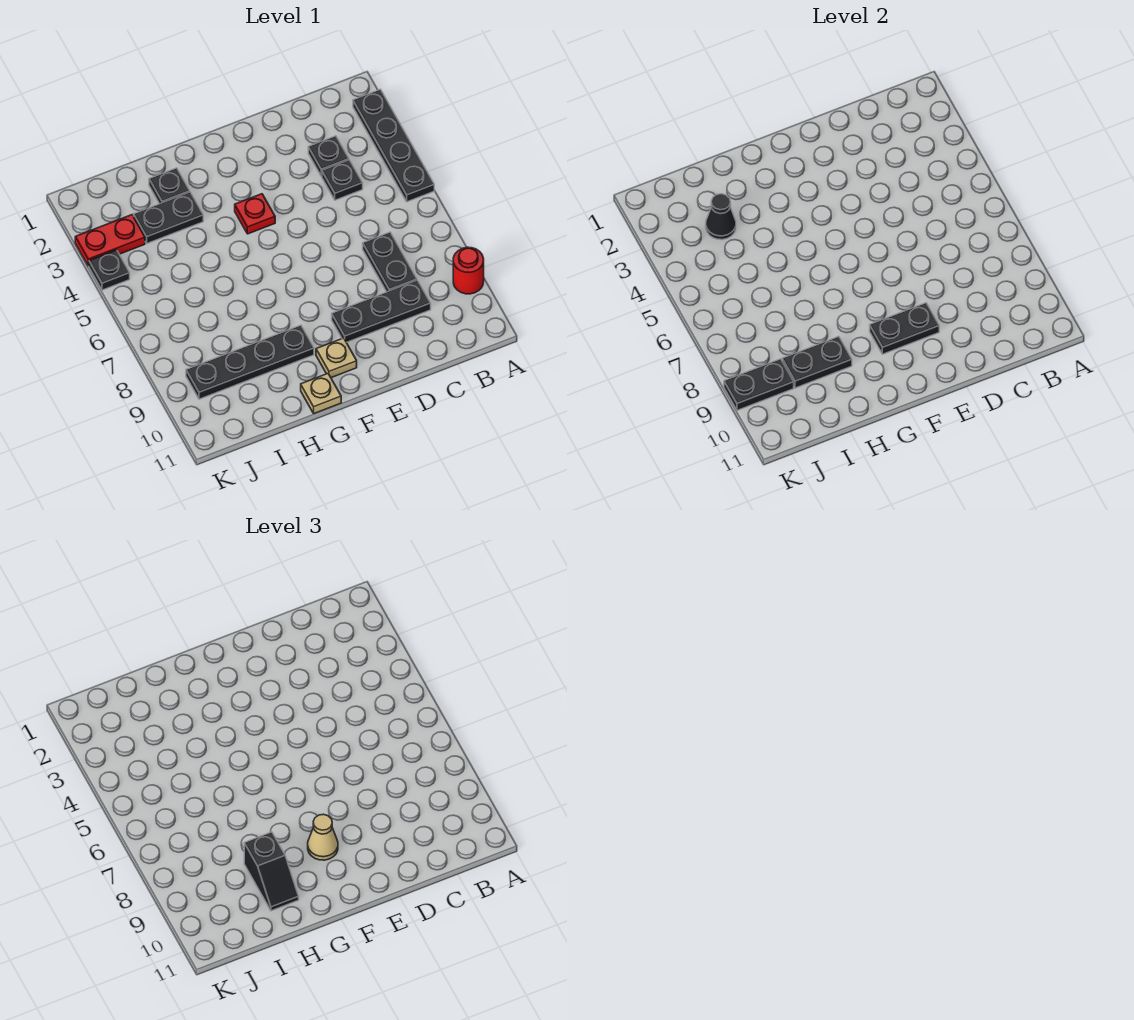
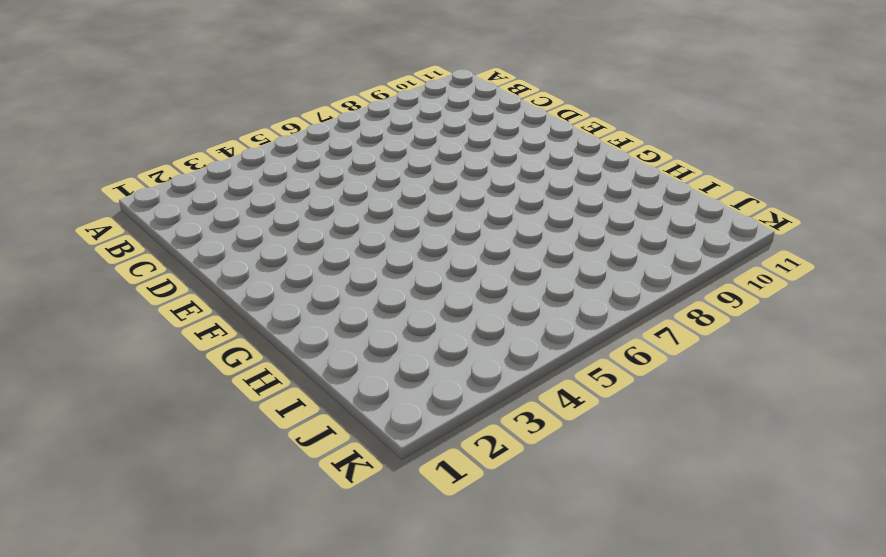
none -> black 1x4 plate [353,89,434,202]
none -> red 1x1 round brick [453,247,484,294]
none -> black 1x1 plate [308,136,349,176]

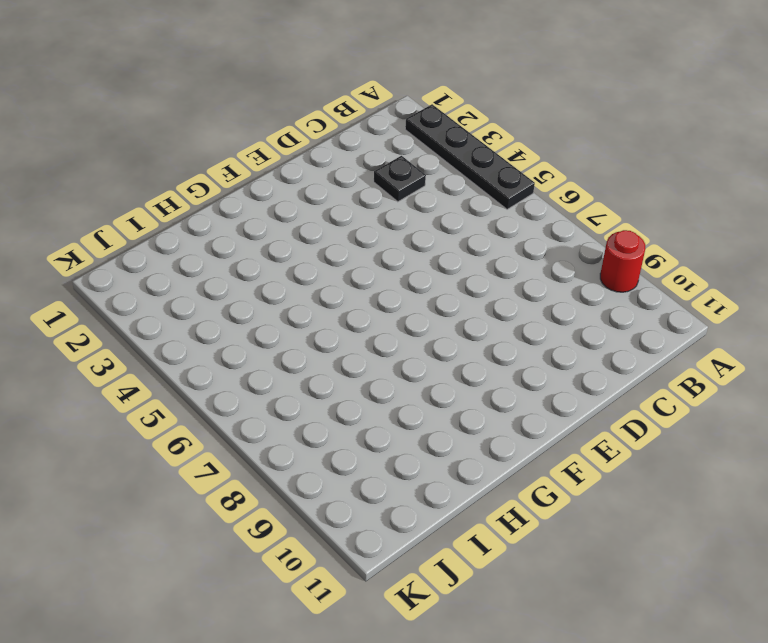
none -> black 1x1 plate [322,160,363,200]
none -> black 1x2 plate [363,232,417,292]
none -> black 1x3 plate [332,280,431,342]

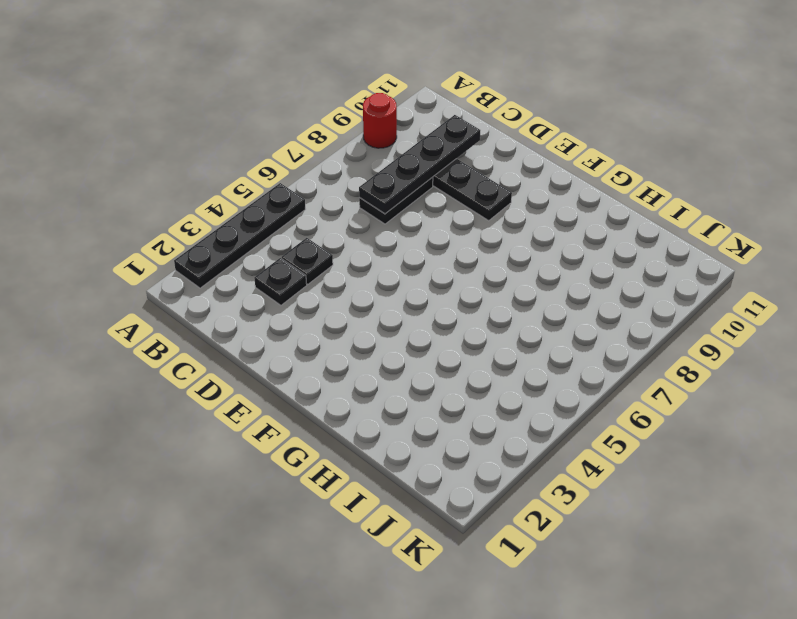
black 1x4 plate [359,115,480,214] -> black 1x4 plate turned to [186,325,314,399]
none -> red 1x1 plate [235,194,275,234]
none -> tan 1x1 plate [316,338,357,378]
none -> tan 1x1 plate [301,374,341,413]

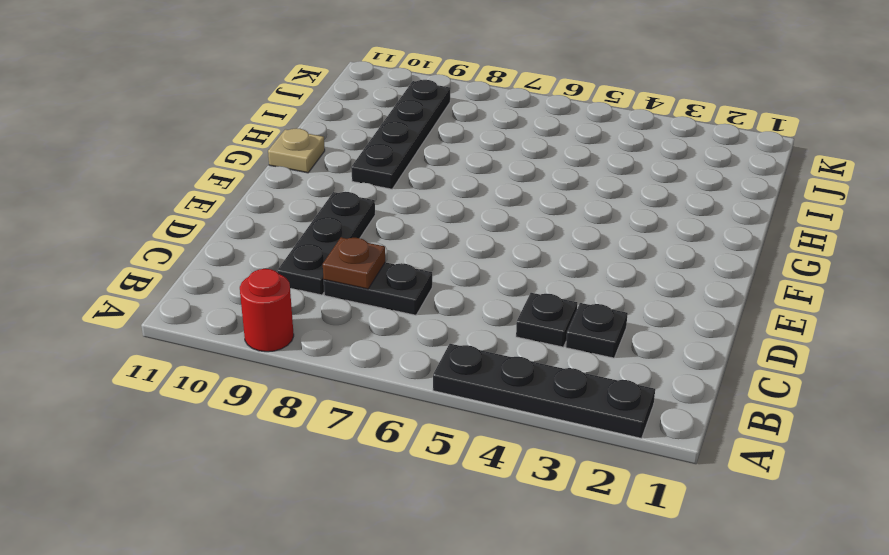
brown 1x1 plate [323,237,385,289] -> none
none -> red 1x1 plate [235,194,275,234]
none -> tan 1x1 plate [316,338,357,378]
none -> black 1x1 plate [149,168,190,204]

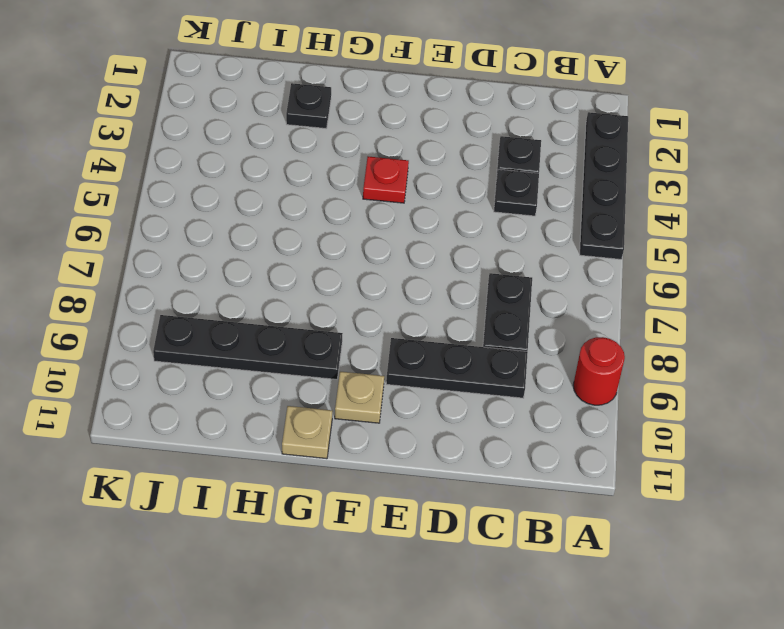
none -> black 1x2 plate [134,192,203,243]
none -> red 1x2 plate [75,215,145,266]
none -> black 1x1 plate [89,250,130,290]

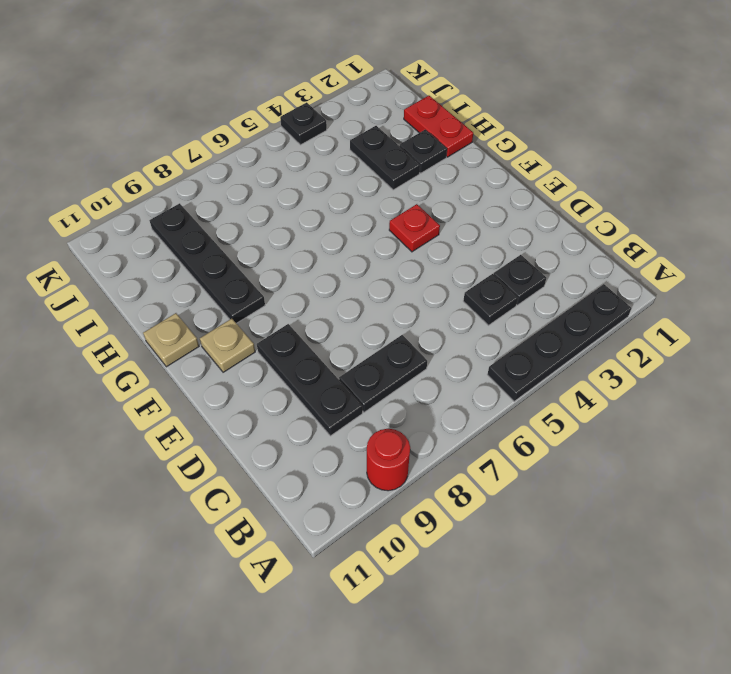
red 1x2 plate [404,96,473,157] -> red 1x2 plate moved to [75,215,145,266]
none -> black 1x2 plate [870,303,939,354]
none -> black 1x2 plate [782,337,852,388]
none -> black 1x1 cone [706,194,736,240]

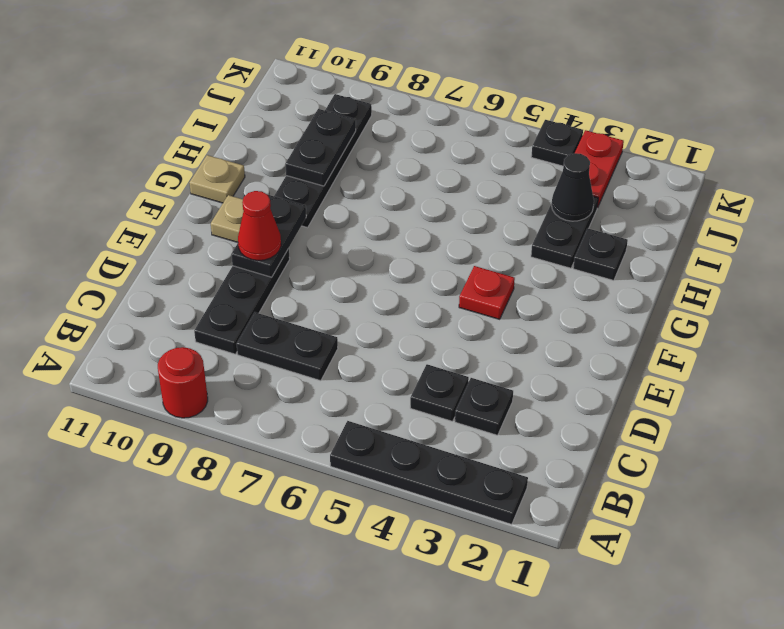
red 1x1 cone [238,191,281,261] -> none
none -> black 1x2 plate [724,359,794,410]
none -> tan 1x1 cone [308,814,338,860]
none -> black 1x2 slope [244,832,299,911]

